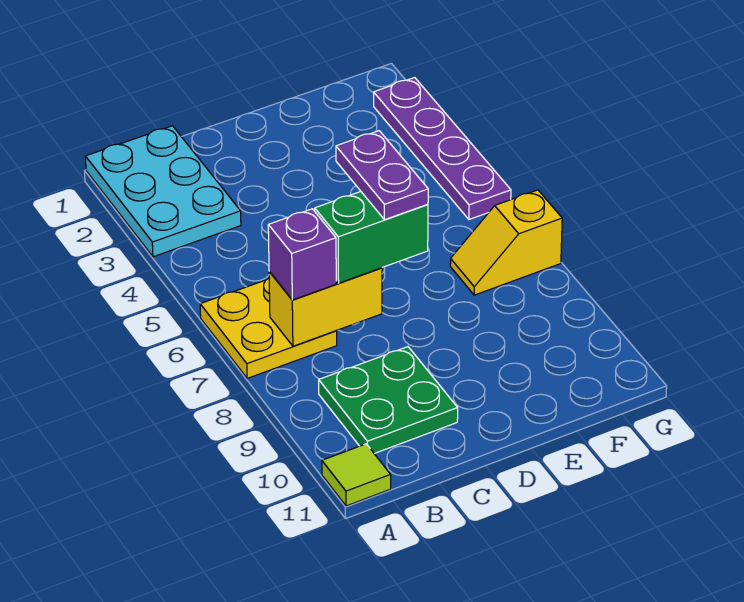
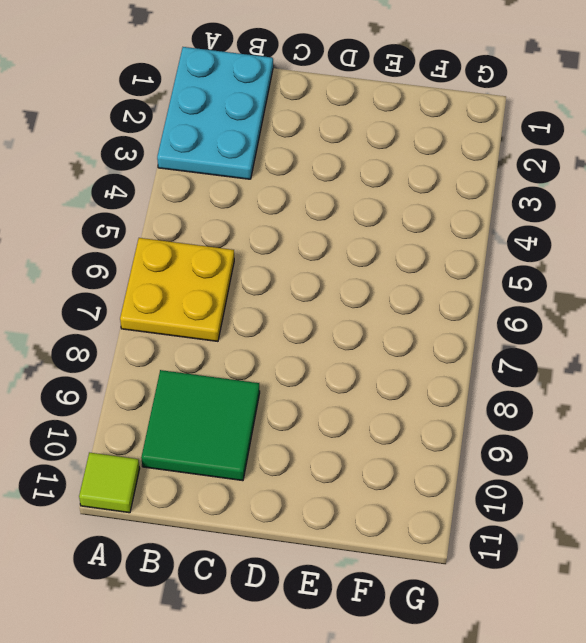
green 2x2 tile [141,370,260,481] -> green 2x2 plate [319,347,458,454]
none -> yellow 1x2 slope [450,190,562,295]
none -> purple 1x4 plate [374,78,511,219]

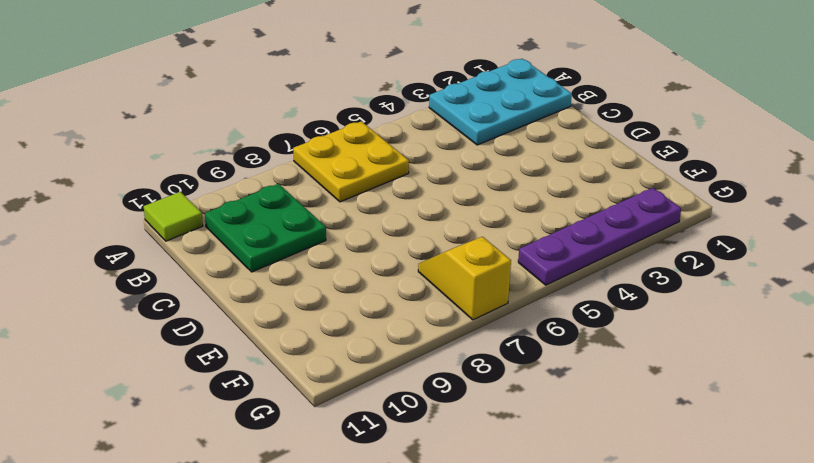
none -> yellow 1x2 brick [269,268,382,346]
none -> purple 1x1 brick [268,209,336,300]

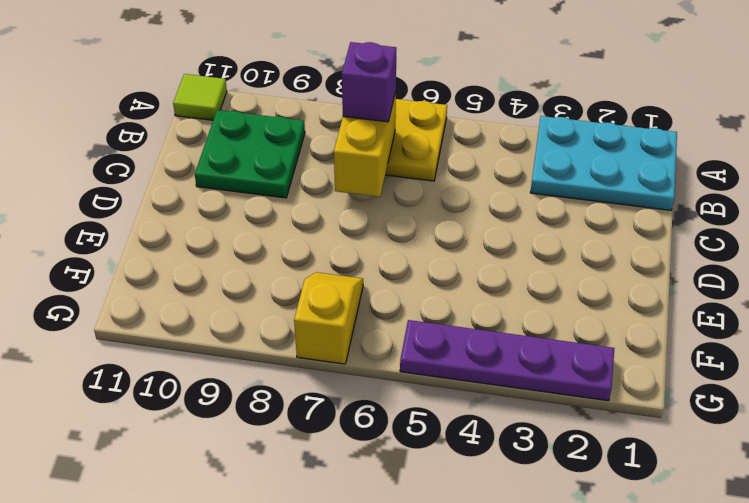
none -> green 1x2 brick [315,192,428,283]
none -> purple 1x2 plate [336,131,428,220]

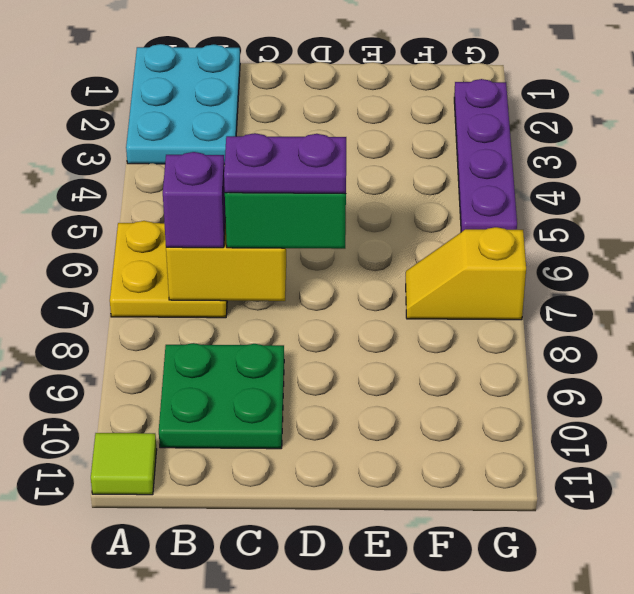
purple 1x2 plate [224,133,346,194] -> purple 1x2 plate turned to [336,131,428,220]

